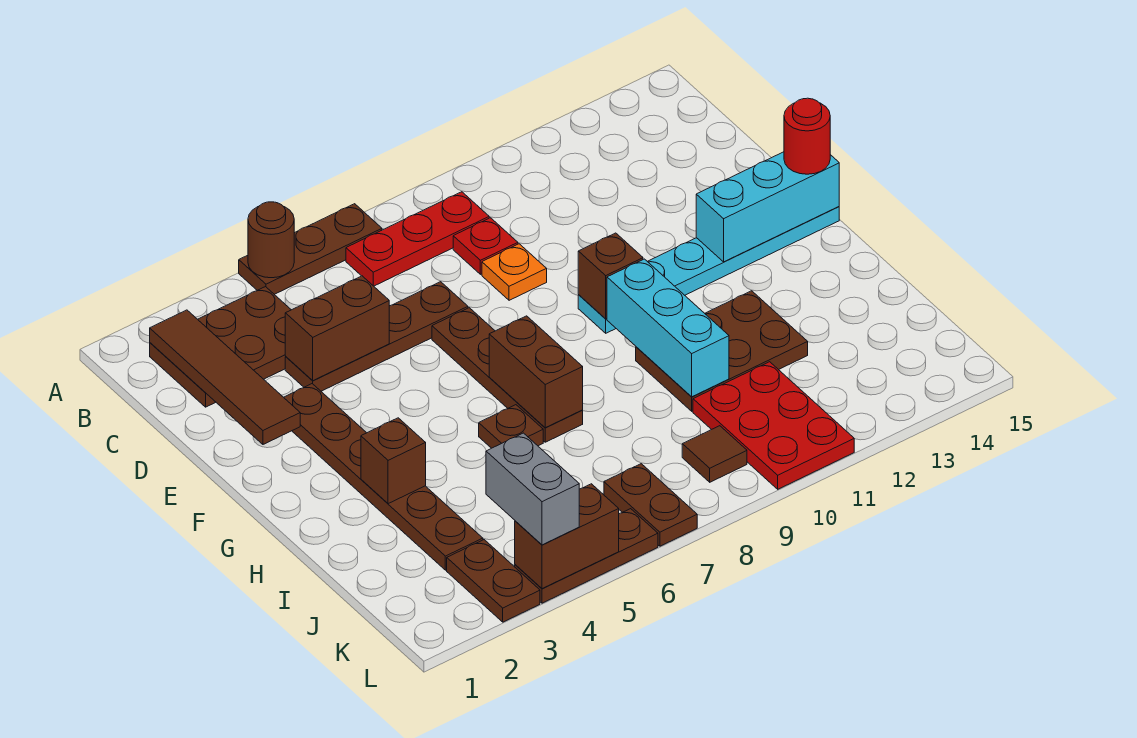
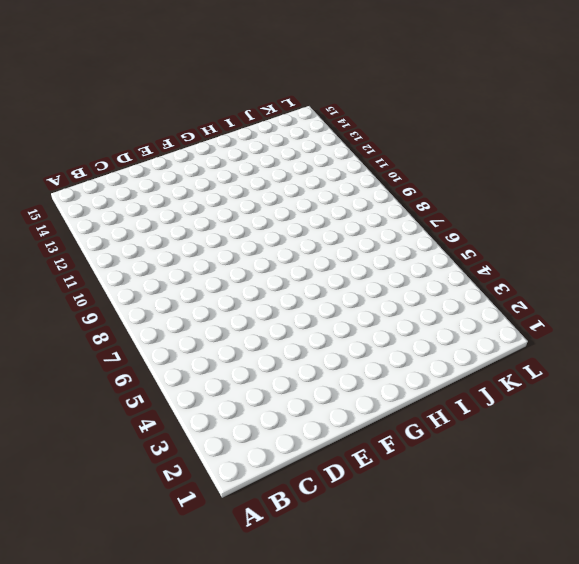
none -> brown 1x3 plate [239,204,382,294]
none -> brown 2x3 plate [150,287,291,407]
none -> red 1x3 plate [346,192,489,286]

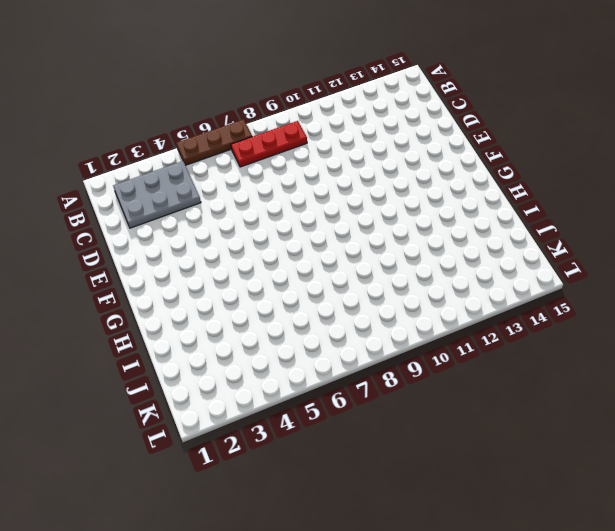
grey 2x3 plate [113,161,201,228] -> brown 2x3 plate [150,287,291,407]
none -> red 1x1 plate [453,218,518,274]
none -> brown 1x4 plate [285,282,468,391]
none -> orange 1x1 plate [482,244,547,300]

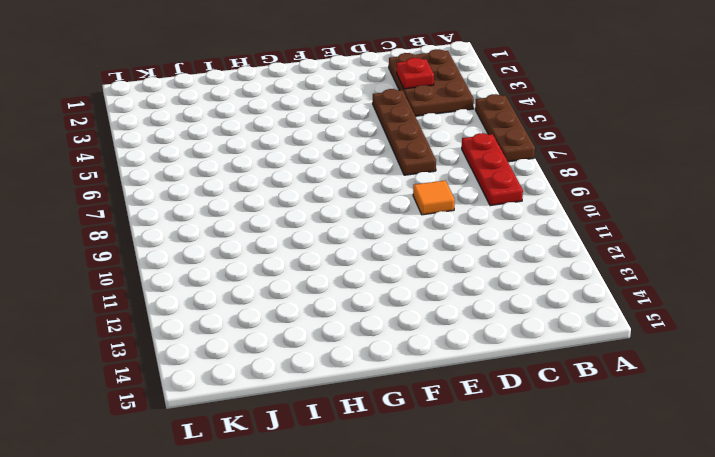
red 1x1 plate [397,58,434,89] -> red 1x1 plate moved to [453,218,518,274]
orange 1x1 tile [413,180,455,215] -> orange 1x1 plate [482,244,547,300]
none -> brown 1x6 plate [284,384,483,570]
none -> brown 1x4 plate [432,308,583,442]
none -> cyan 1x6 plate [578,207,839,333]

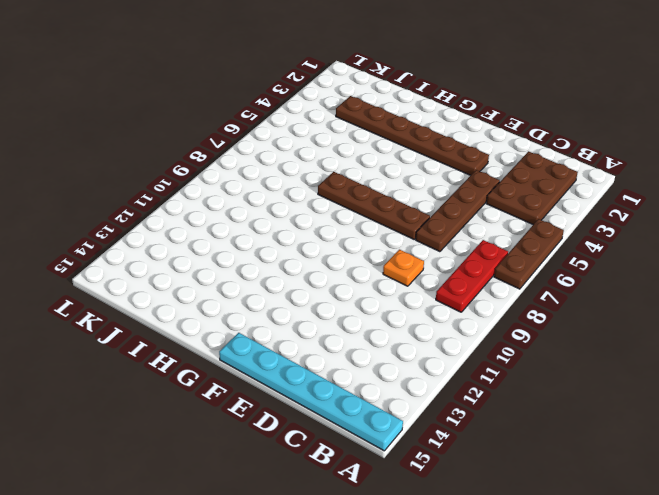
cyan 1x6 plate [219,333,403,451] -> cyan 1x6 plate turned to [578,207,839,333]
none -> red 1x1 plate [453,218,518,274]
none -> brown 1x1 plate [479,405,543,448]
none -> brown 2x3 plate [636,291,808,411]

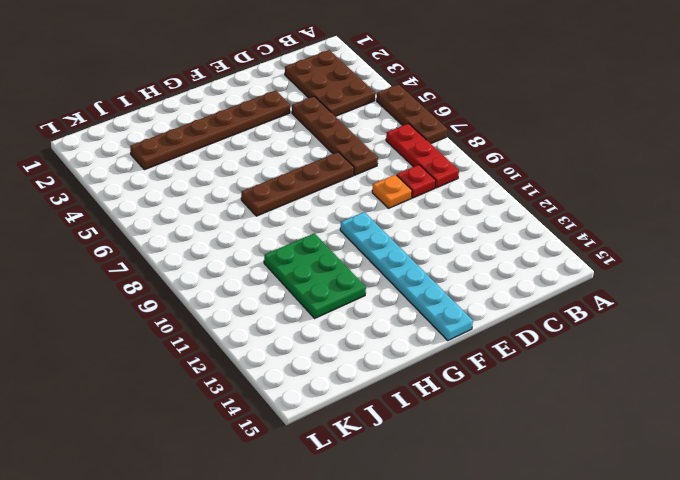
green 2x3 plate [264,233,366,318] -> brown 2x3 plate [636,291,808,411]
none -> brown 1x1 plate [479,405,543,448]
none -> red 2x3 plate [693,362,854,489]
none -> brown 1x2 plate [447,540,540,622]

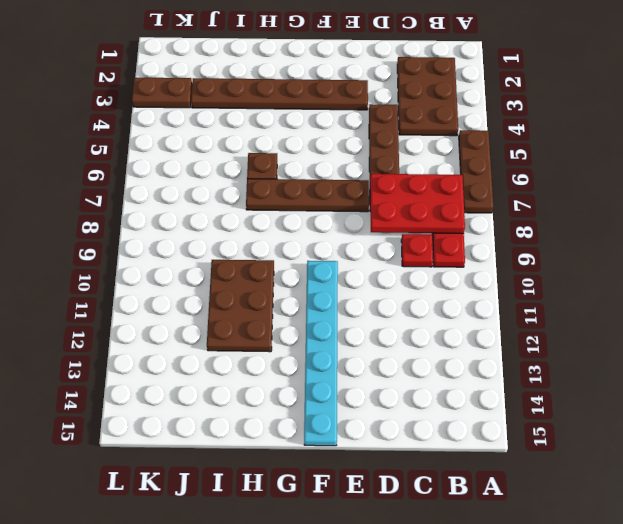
red 2x3 plate [370,174,465,234] -> red 2x3 plate moved to [693,362,854,489]
none -> orange 1x1 plate [482,244,547,300]
none -> brown 1x2 plate [604,464,697,546]
none -> brown 1x1 tile [682,426,747,482]

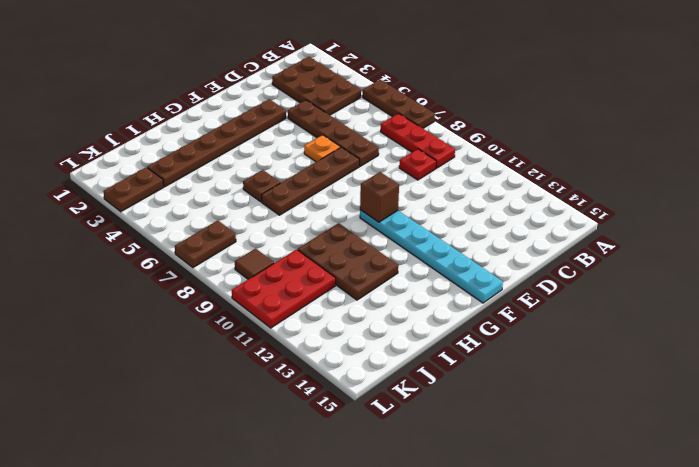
orange 1x1 plate [304,135,341,162] -> orange 1x1 plate moved to [482,244,547,300]
none -> brown 1x3 plate [515,509,658,603]
none -> brown 1x1 round brick [248,202,294,278]
none -> brown 1x4 tile [150,310,300,444]

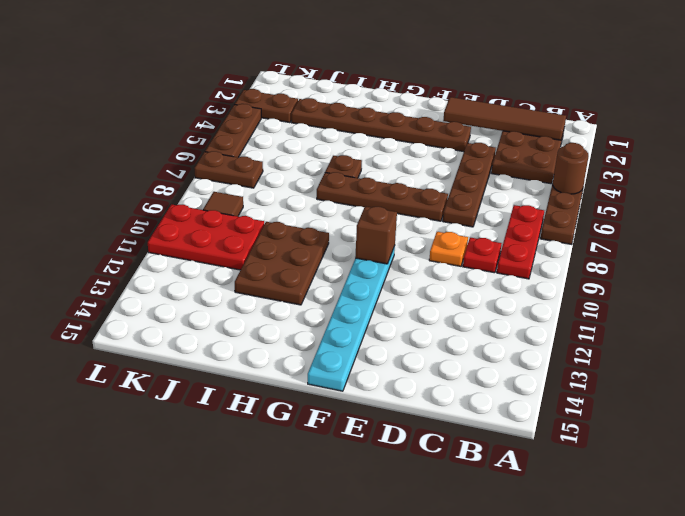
none -> brown 1x2 brick [285,276,389,381]
none -> cyan 1x3 brick [696,152,839,262]
none -> brown 1x2 brick [489,316,583,428]

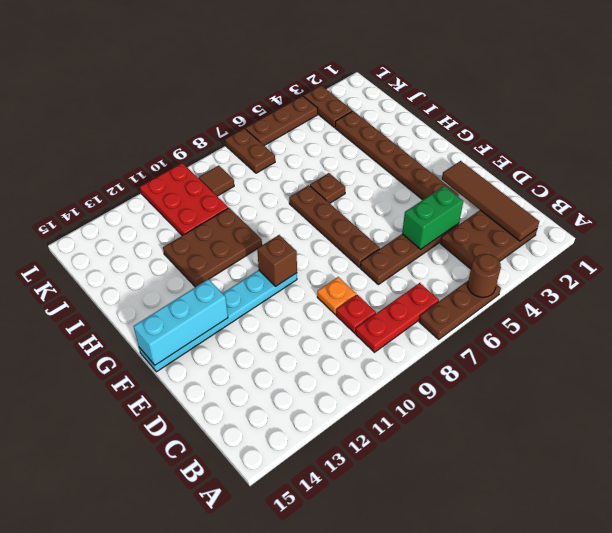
green 1x2 brick [402,186,463,249] -> brown 1x2 brick [285,276,389,381]
none -> brown 1x2 brick [489,316,583,428]
none -> cyan 1x3 brick [607,259,729,397]
none -> brown 1x1 brick [361,418,426,504]

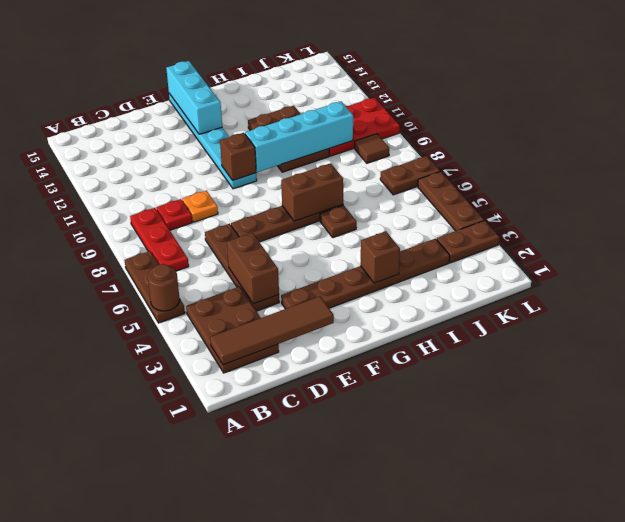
cyan 1x4 brick [245,102,353,172] -> cyan 1x3 brick [607,259,729,397]
none -> brown 1x2 brick [515,484,619,589]
none -> red 1x1 round brick [784,98,830,174]
none -> grey 1x2 brick [486,433,579,545]

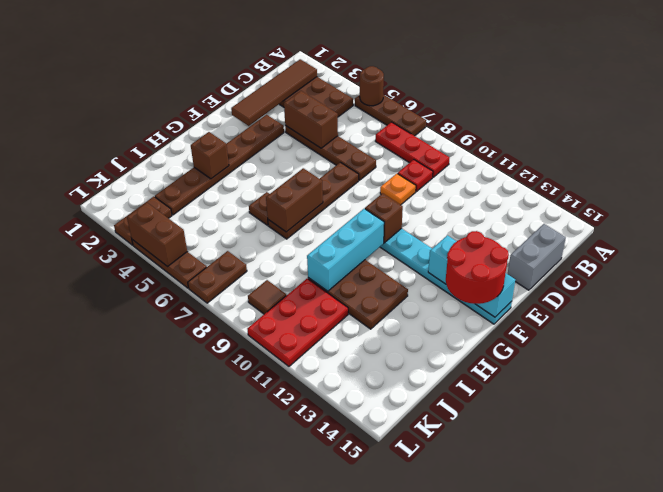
grey 1x2 brick [508,224,566,290] -> grey 1x2 brick moved to [486,433,579,545]
red 2x2 round brick [446,231,509,304] -> red 1x1 round brick [784,98,830,174]

